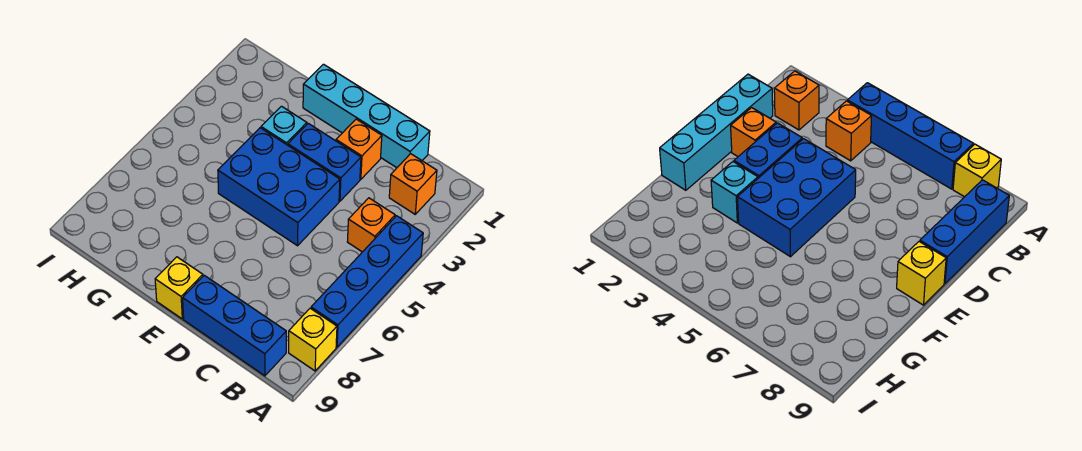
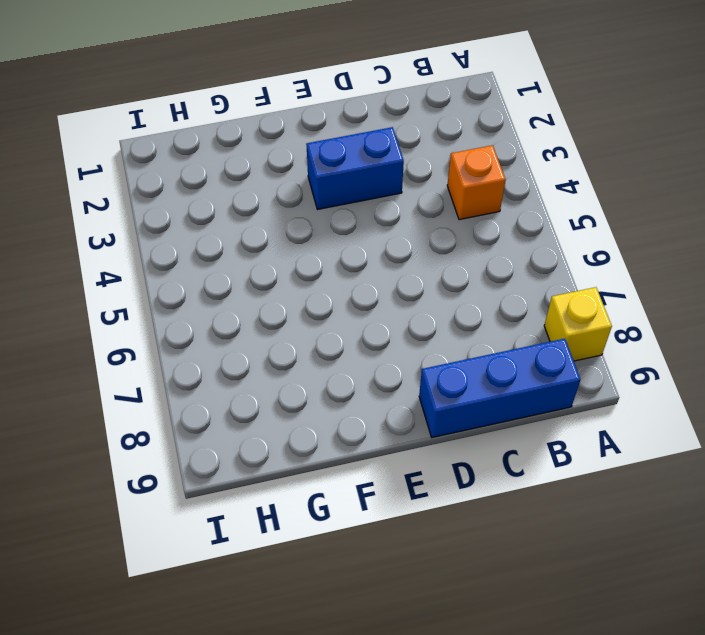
none -> blue 1x4 brick [311,216,423,347]
none -> orange 1x1 brick [389,154,437,214]

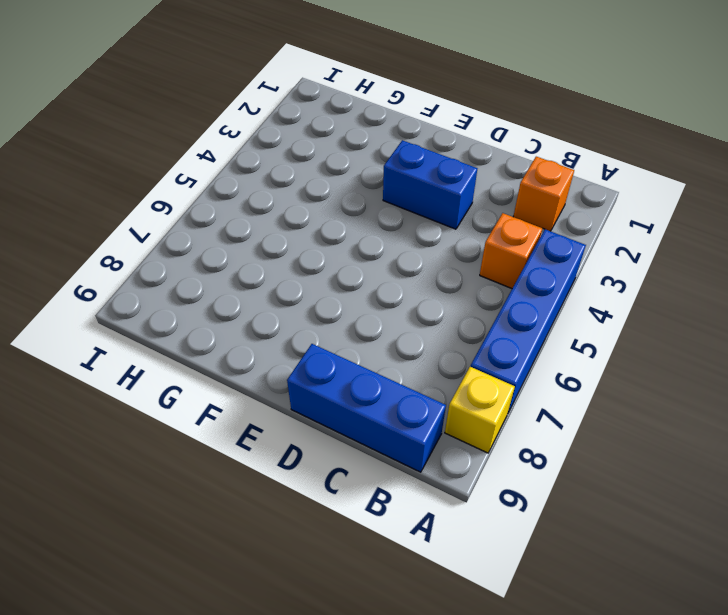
none -> cyan 1x4 brick [303,64,430,168]
none -> orange 1x1 brick [336,119,382,179]

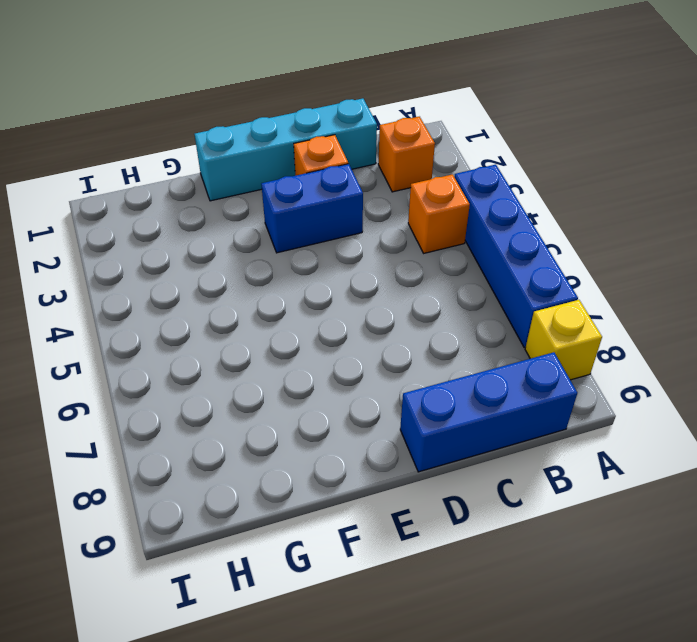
none -> blue 2x3 brick [218,128,340,246]
none -> yellow 1x1 brick [155,257,203,319]

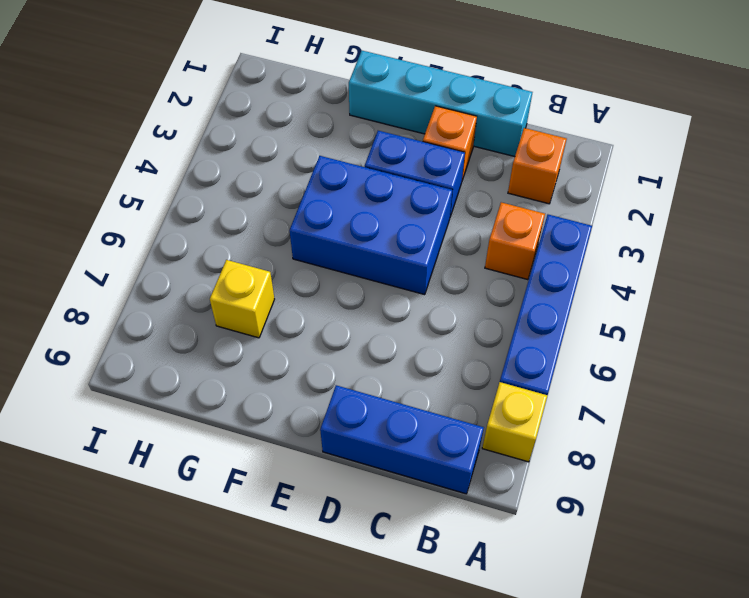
yellow 1x1 brick [210,260,275,338] -> yellow 1x1 brick moved to [155,257,203,319]
none -> cyan 1x1 brick [261,106,307,145]

